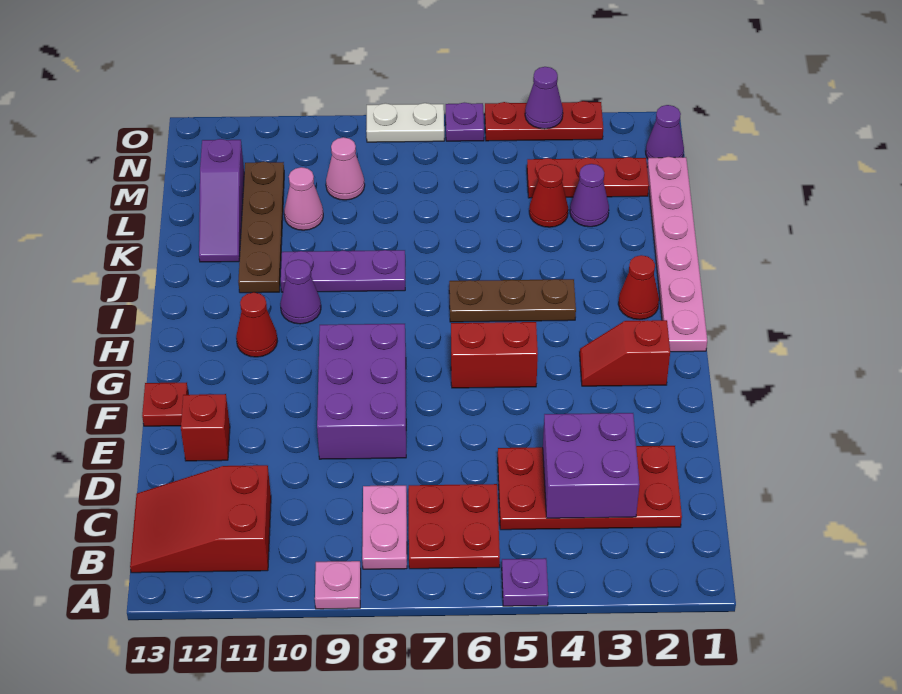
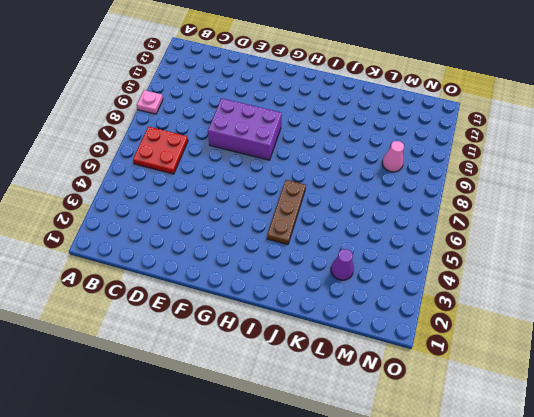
none -> purple 1x1 plate [502,558,548,606]
none -> pink 1x2 plate [362,485,407,569]
none -> red 2x3 slope [130,465,271,573]
none -> red 2x4 plate [498,446,682,530]

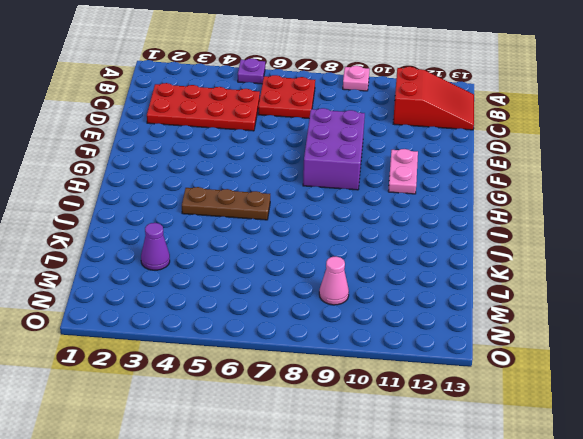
pink 1x2 plate [388,149,418,194] -> pink 1x2 plate moved to [362,485,407,569]
none -> red 1x1 brick [181,394,230,461]
none -> red 1x1 plate [142,382,188,426]
none -> red 1x2 slope [580,320,670,386]
none -> red 1x2 brick [451,322,538,388]

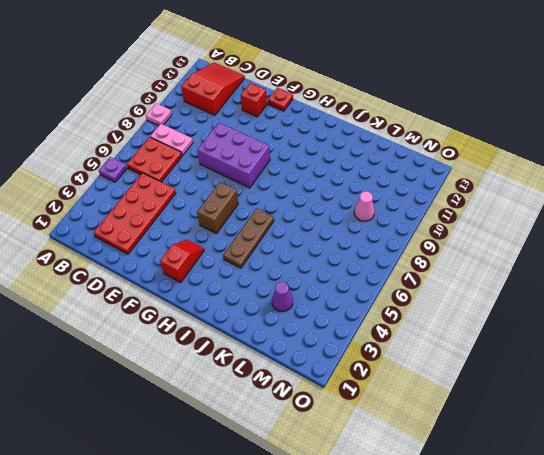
brown 1x2 brick [197,182,238,233] -> red 1x2 brick [451,322,538,388]
none -> pink 1x6 plate [647,157,707,352]
none -> red 1x1 cone [236,292,277,357]
none -> red 1x1 cone [618,255,659,320]
none -> purple 1x1 cone [280,260,321,324]

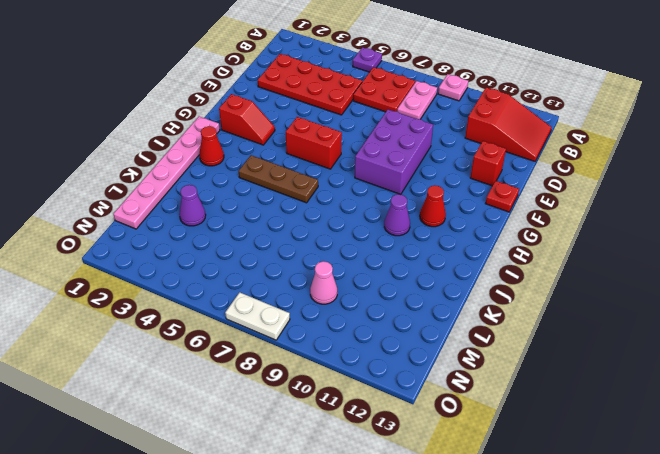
none -> purple 1x3 plate [281,250,405,292]
none -> brown 1x4 plate [238,161,284,293]
none -> purple 1x3 slope [199,139,244,262]
none -> red 1x1 cone [529,164,568,227]

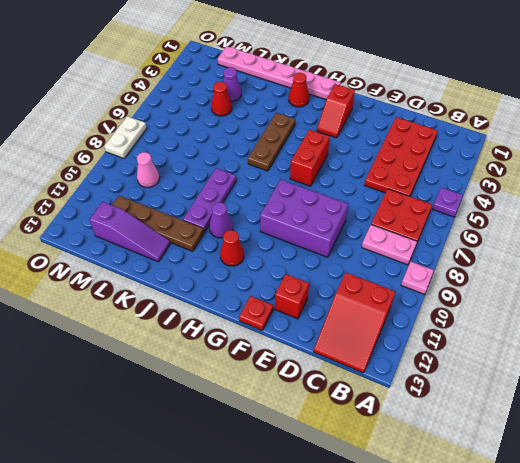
none -> pink 1x1 cone [284,167,323,230]
none -> red 1x3 plate [527,157,649,198]
none -> purple 1x1 cone [646,105,684,159]
none -> red 1x3 plate [485,101,603,141]

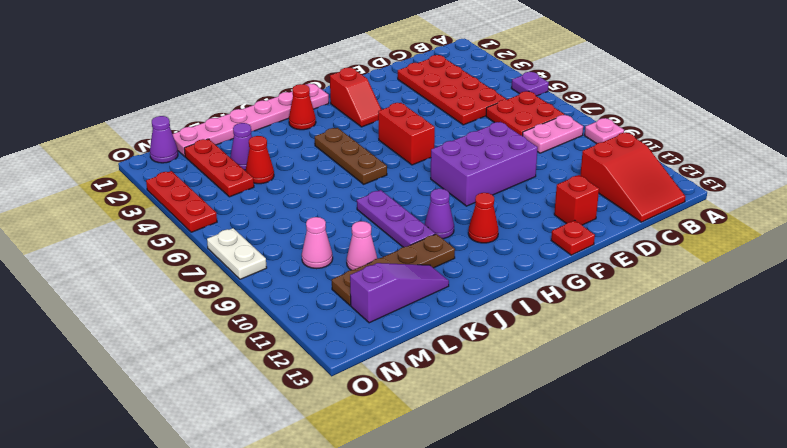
none -> purple 1x1 plate [446,103,484,141]
none -> purple 2x2 brick [543,413,640,518]
none -> purple 1x1 cone [525,67,563,129]

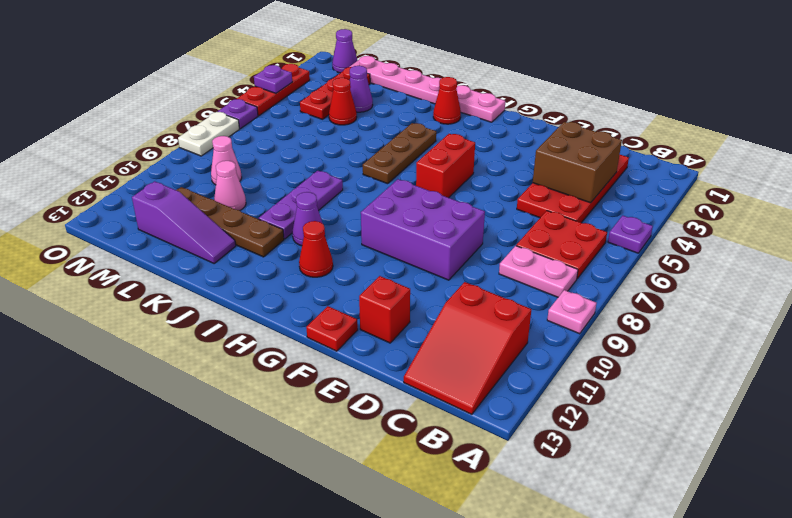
brown 2x2 brick [533,122,622,203] -> purple 2x2 brick [543,413,640,518]
purple 1x1 plate [254,65,292,93] -> purple 1x1 cone [525,67,563,129]
none -> red 1x2 slope [580,320,670,386]

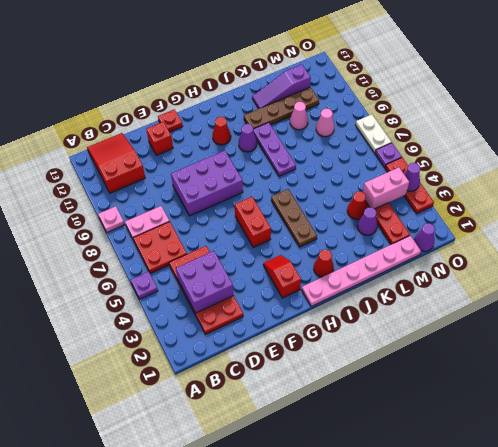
pink 1x2 brick [363,167,409,209] -> none

